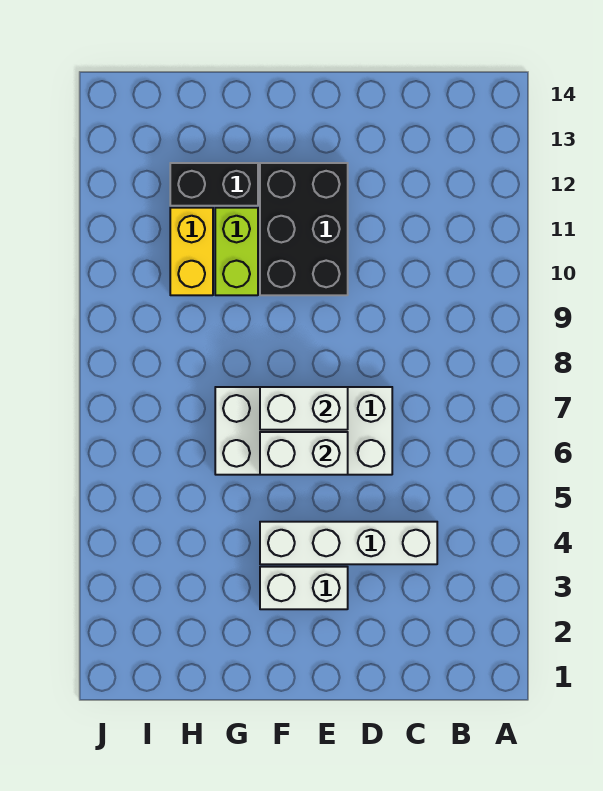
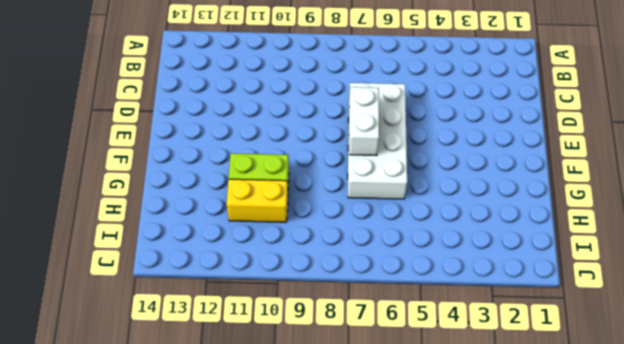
none -> white 1x4 brick [260,522,437,564]
none -> white 1x2 brick [260,567,348,609]

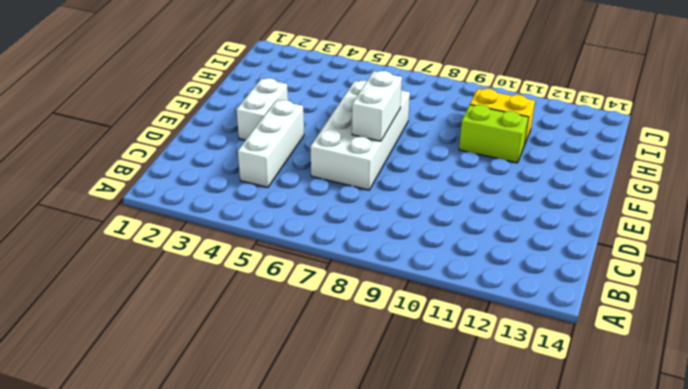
white 1x3 brick [238,100,304,188] -> white 1x4 brick [260,522,437,564]
none -> black 2x3 brick [260,163,348,295]
none -> black 1x2 brick [170,163,258,206]

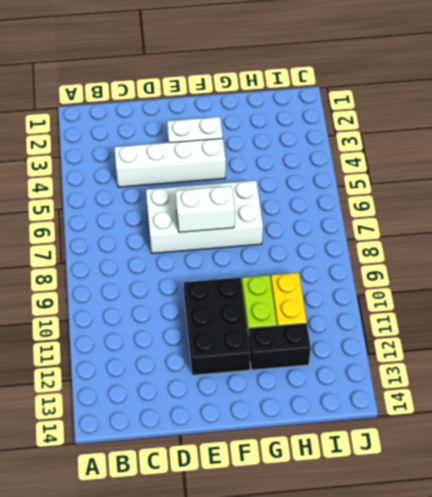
none -> white 1x2 brick [260,432,348,475]

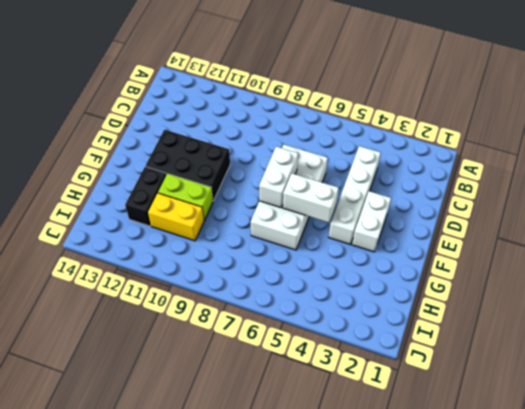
white 1x2 brick [283,173,339,222] -> white 1x2 brick turned to [260,432,348,475]

